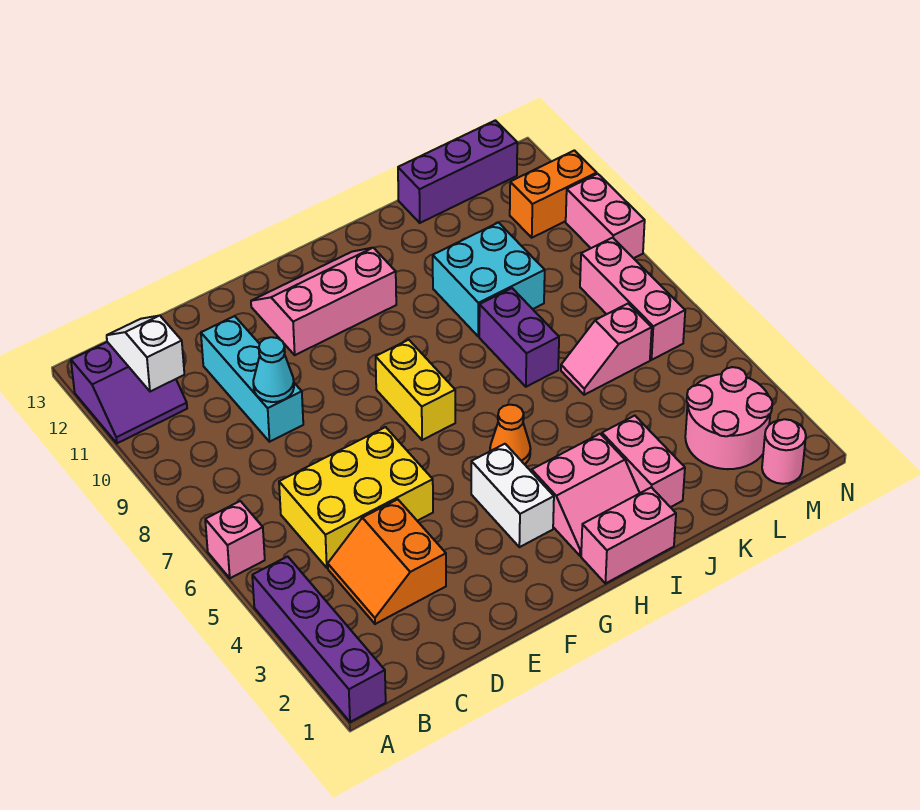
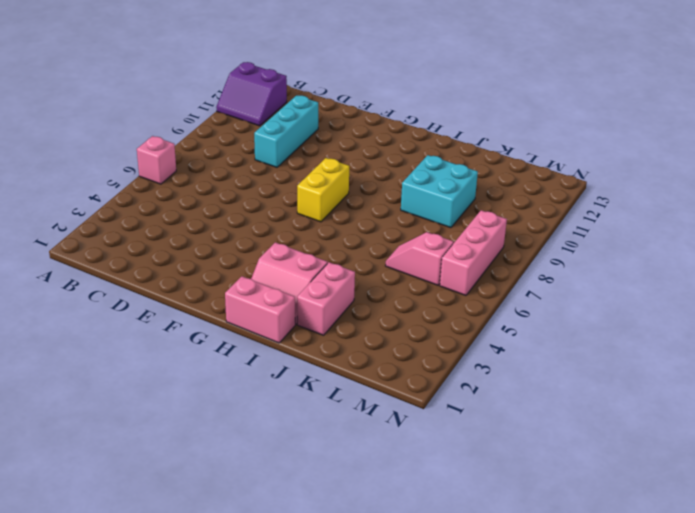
none -> purple 1x4 brick [252,556,386,722]
none -> orange 2x2 slope [328,499,446,624]
none -> yellow 2x3 brick [279,427,433,568]

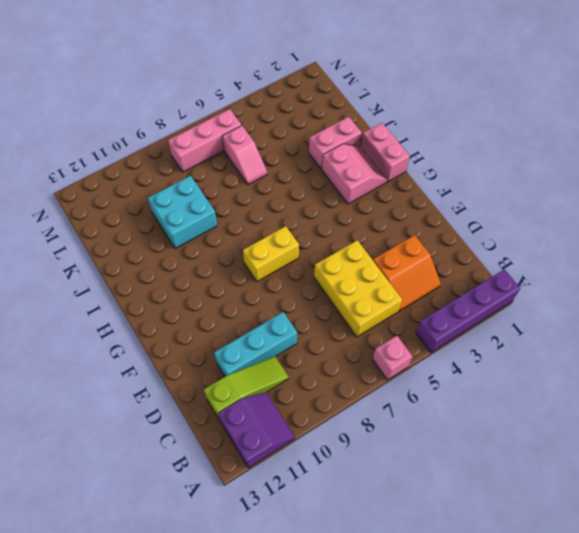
lime 1x3 slope [204,356,289,420] -> none
none -> pink 2x3 slope [251,248,396,355]
none -> white 1x2 brick [471,444,554,547]
none -> orange 1x1 cone [490,405,531,464]

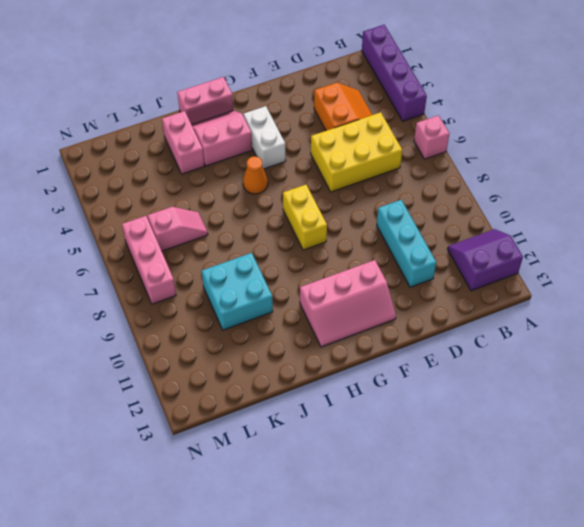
none -> purple 1x2 brick [479,288,559,387]
none -> purple 1x3 brick [398,120,517,223]
none -> pink 2x2 round brick [685,367,772,469]

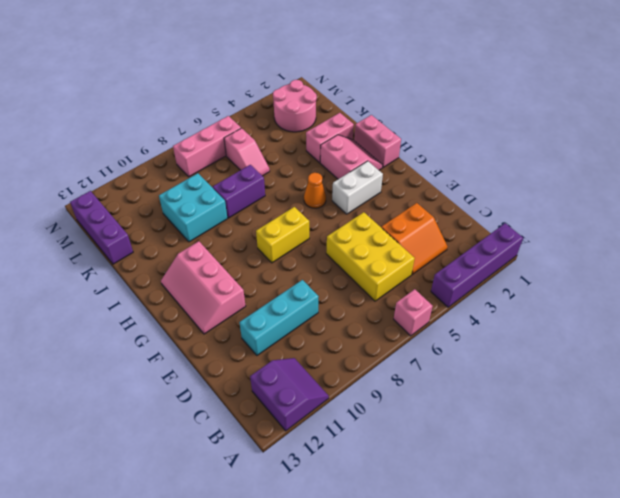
none -> pink 1x1 round brick [762,419,806,484]
none -> orange 1x2 brick [510,150,597,238]
none -> pink 1x2 brick [566,174,645,258]

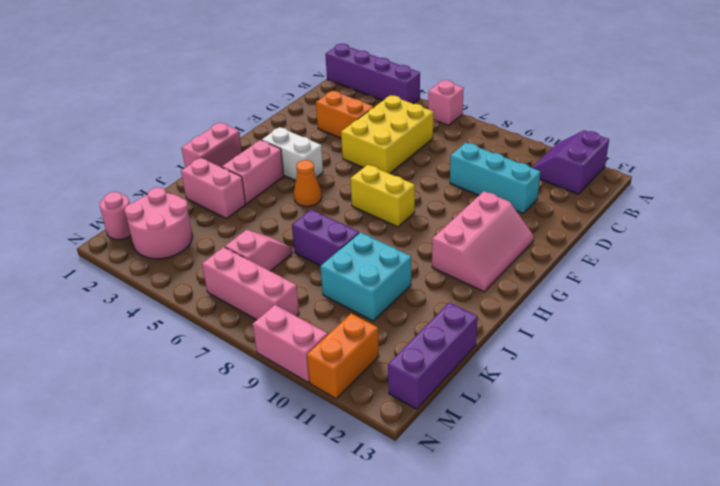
none -> white 1x2 slope [107,315,184,392]
none -> cyan 1x1 cone [253,337,294,402]

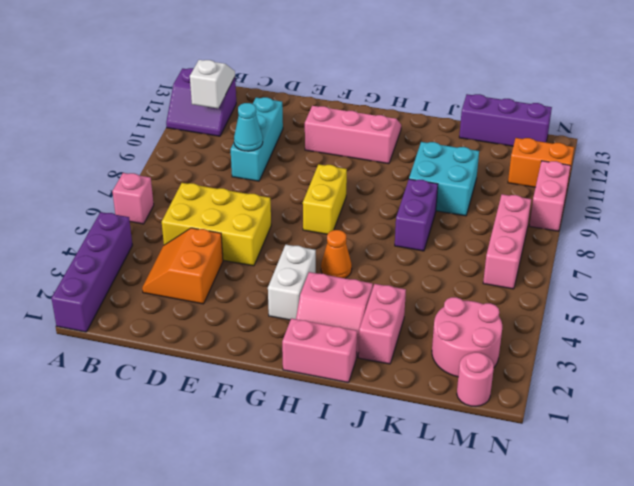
none -> pink 1x2 slope [561,304,652,395]

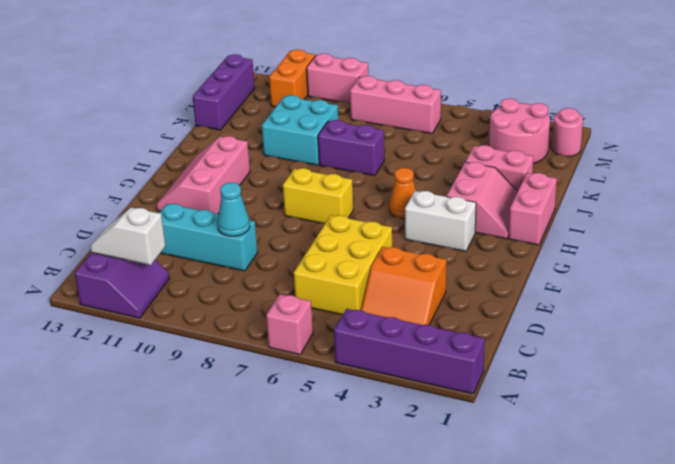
none -> pink 1x2 slope [561,304,652,395]

